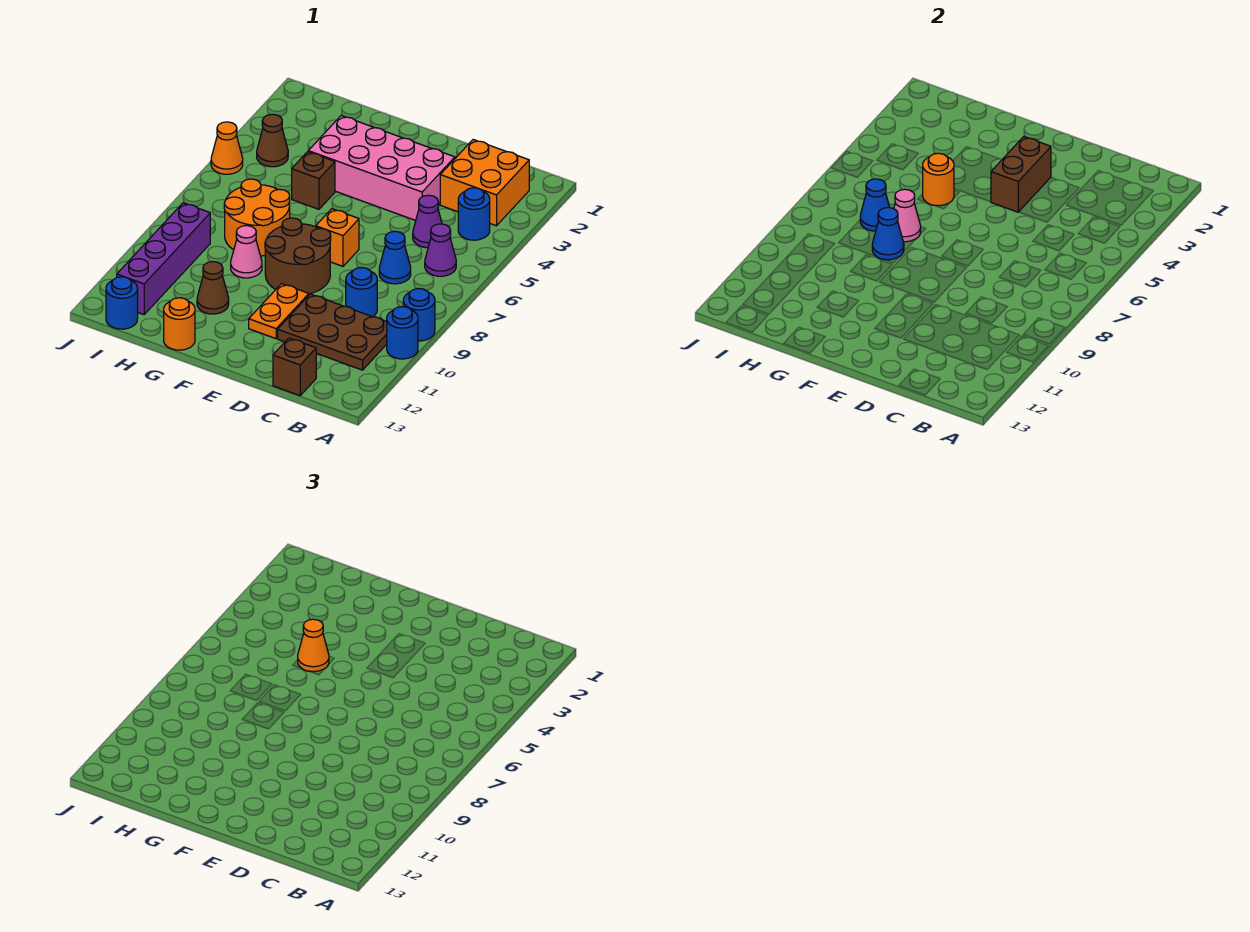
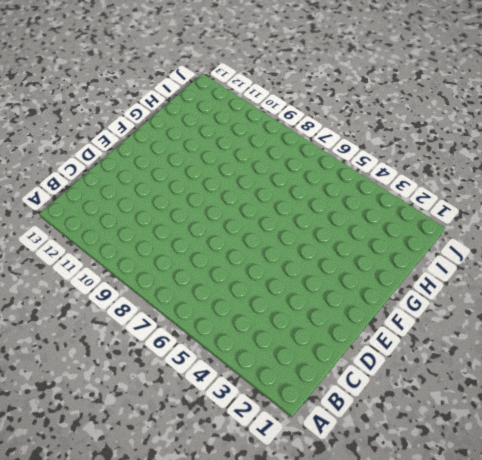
none -> blue 1x1 round brick [403,289,435,341]
none -> blue 1x1 round brick [387,307,418,359]
none -> orange 2x2 brick [440,140,529,226]

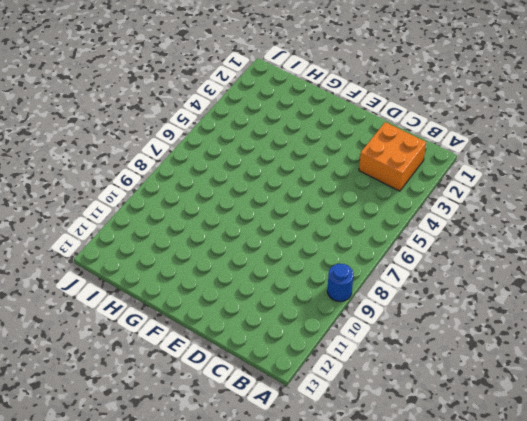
none -> blue 1x1 round brick [387,307,418,359]
none -> blue 1x1 round brick [458,188,490,240]
none -> purple 1x1 cone [425,224,456,276]

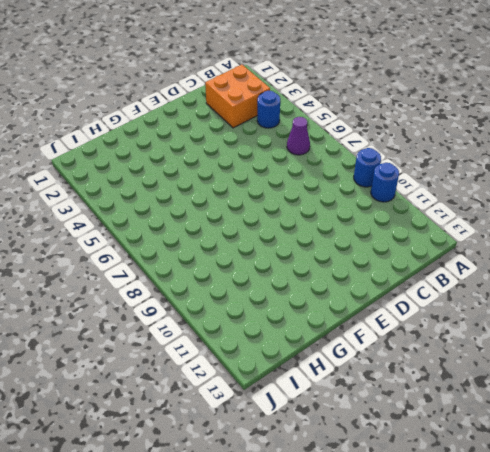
none -> brown 2x3 plate [278,294,387,370]
none -> purple 1x1 cone [413,195,442,248]
none -> blue 1x1 cone [379,231,411,284]

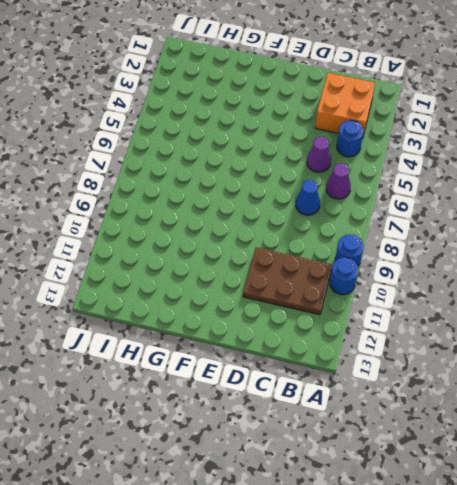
none -> blue 1x1 round brick [346,268,377,317]
none -> brown 1x1 brick [273,338,316,396]
none -> pink 2x4 brick [308,116,455,221]

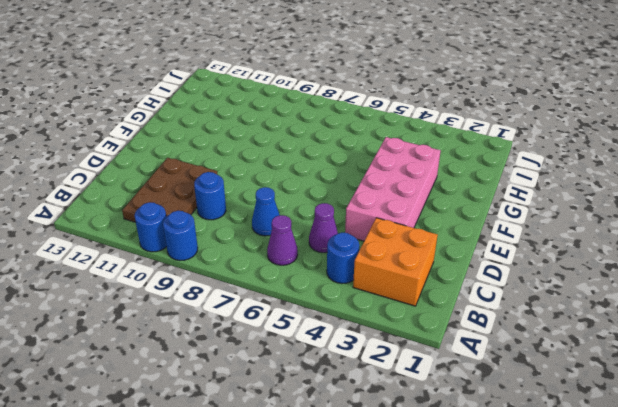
none -> brown 1x1 brick [273,338,316,396]
none -> orange 1x1 brick [316,209,359,266]
none -> brown 2x2 round brick [265,218,331,294]

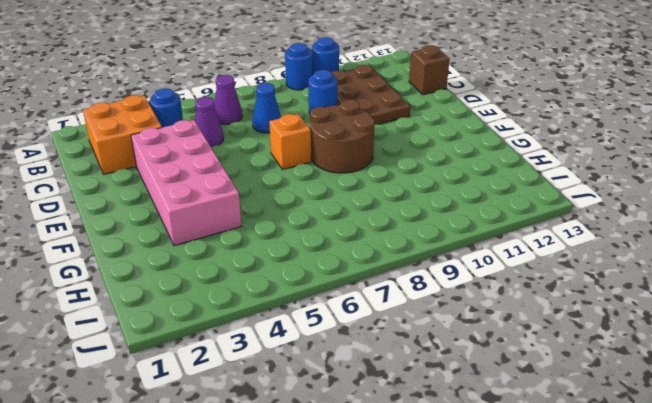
none -> orange 1x2 plate [249,284,309,339]
none -> brown 1x1 brick [292,152,335,209]
none -> orange 2x2 round brick [224,179,290,256]

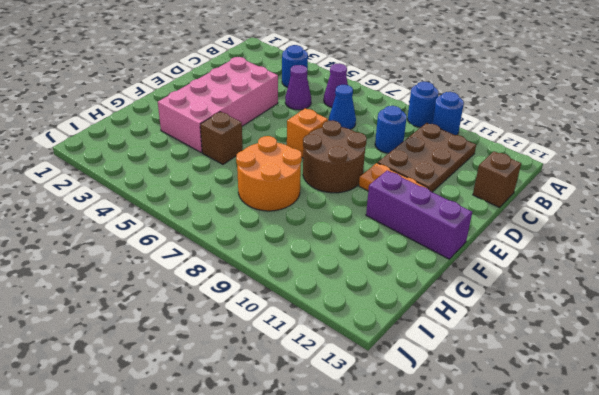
purple 1x3 brick [366,170,472,259] -> none
none -> orange 2x2 brick [440,140,529,226]
none -> pink 1x1 cone [231,226,262,278]
none -> brown 1x1 cone [197,262,229,314]

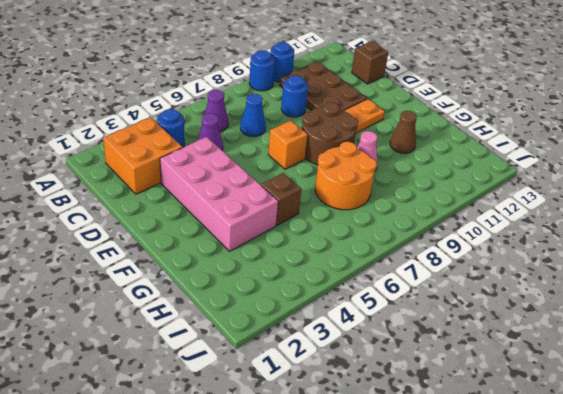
none -> orange 1x1 round brick [164,298,195,350]
none -> brown 1x1 cone [257,114,288,167]
none -> purple 1x4 brick [117,203,210,315]

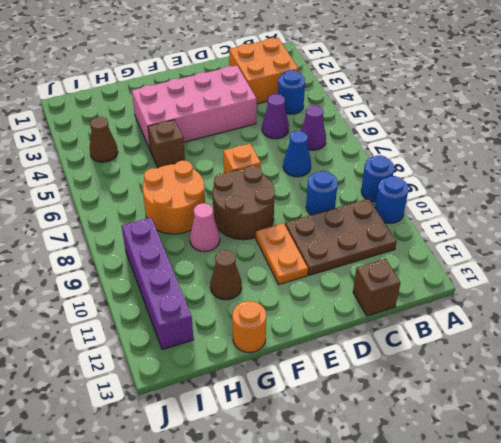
none -> blue 1x1 round brick [106,277,138,329]
none -> orange 1x1 cone [211,122,243,174]
none -> brown 1x2 brick [991,137,1051,212]

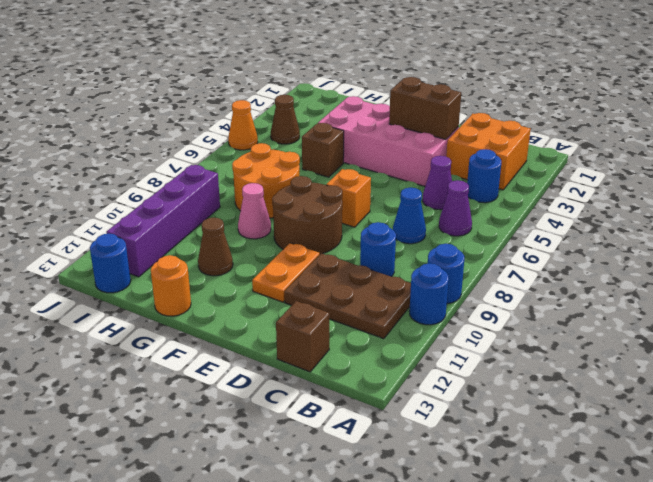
brown 1x2 brick [389,77,461,139] -> brown 1x2 brick turned to [991,137,1051,212]
none -> orange 1x1 round brick [923,153,954,206]
none -> pink 1x1 cone [894,189,921,242]
none -> blue 1x1 cone [872,208,904,260]

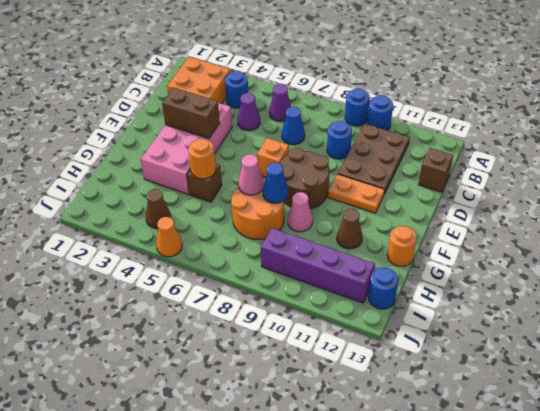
none -> blue 1x1 cone [860,179,890,231]
none -> orange 1x1 cone [298,619,329,672]

